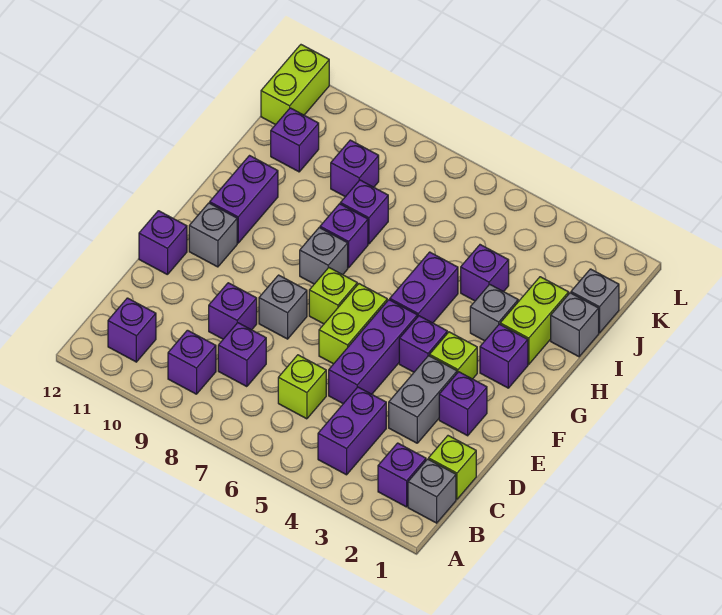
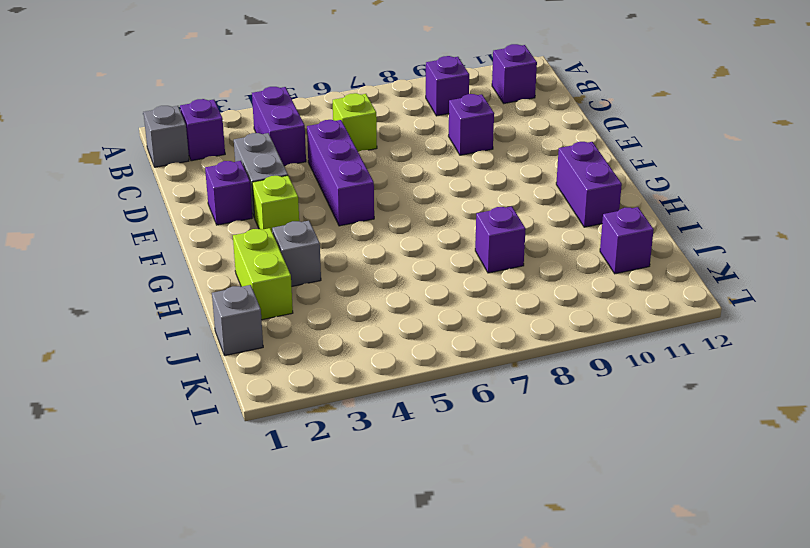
none -> lime 1x1 brick [429,436,476,499]
none -> purple 1x1 brick [218,323,266,387]
none -> lime 1x2 brick [319,284,387,364]
none -> grey 1x1 brick [259,275,307,339]

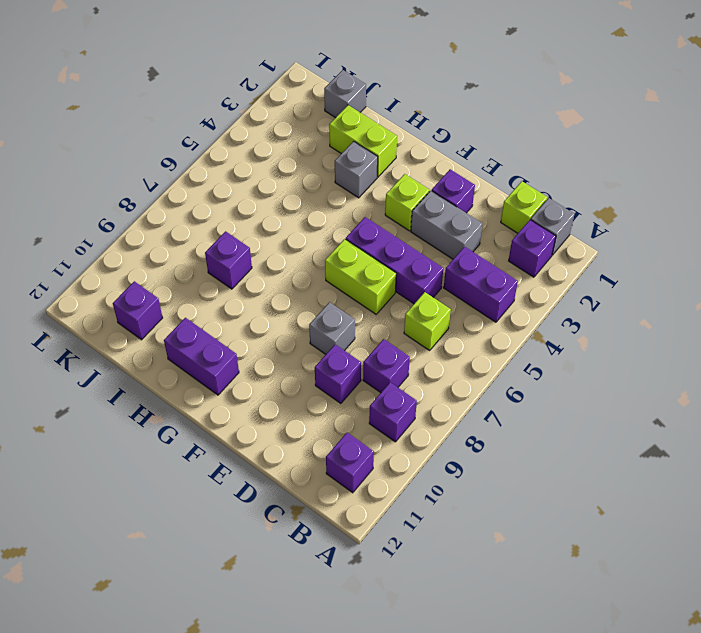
none -> purple 1x1 brick [139,211,187,275]
none -> purple 1x1 brick [399,316,447,372]
none -> lime 1x1 brick [309,268,357,324]
none -> grey 1x1 brick [189,203,237,267]

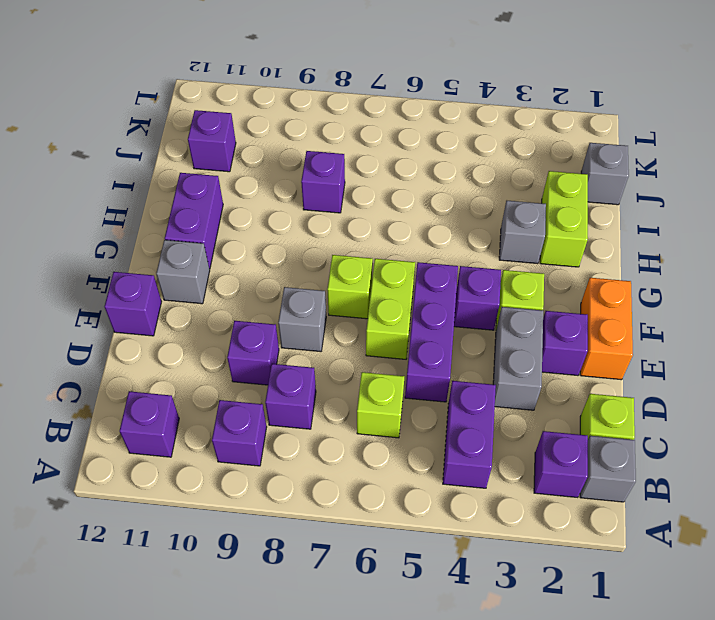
orange 1x2 brick [580,278,633,380] -> none
none -> purple 1x1 brick [480,324,528,388]
none -> purple 1x2 brick [390,252,458,323]
none -> grey 1x1 brick [300,228,348,284]
none -> purple 1x1 brick [320,204,368,268]

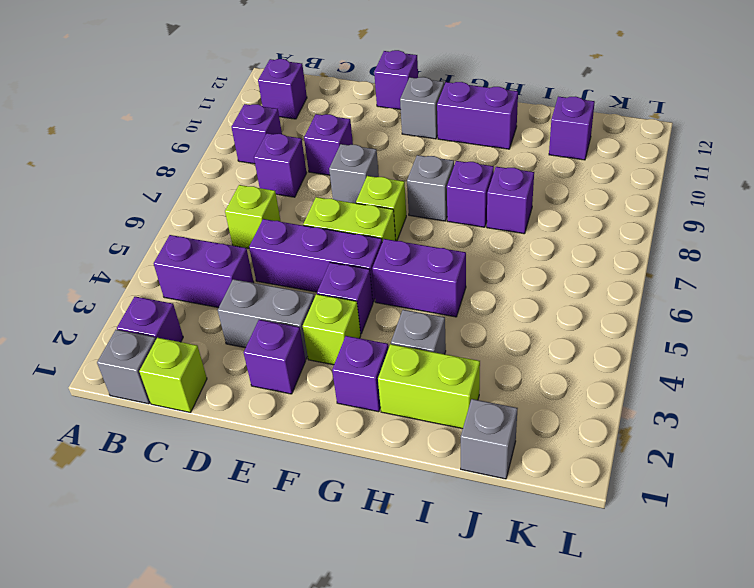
none -> grey 1x1 brick [551,293,599,357]
none -> purple 1x1 brick [461,245,509,301]
none -> purple 1x1 brick [331,140,379,197]
none -> lime 1x2 brick [261,45,329,125]

